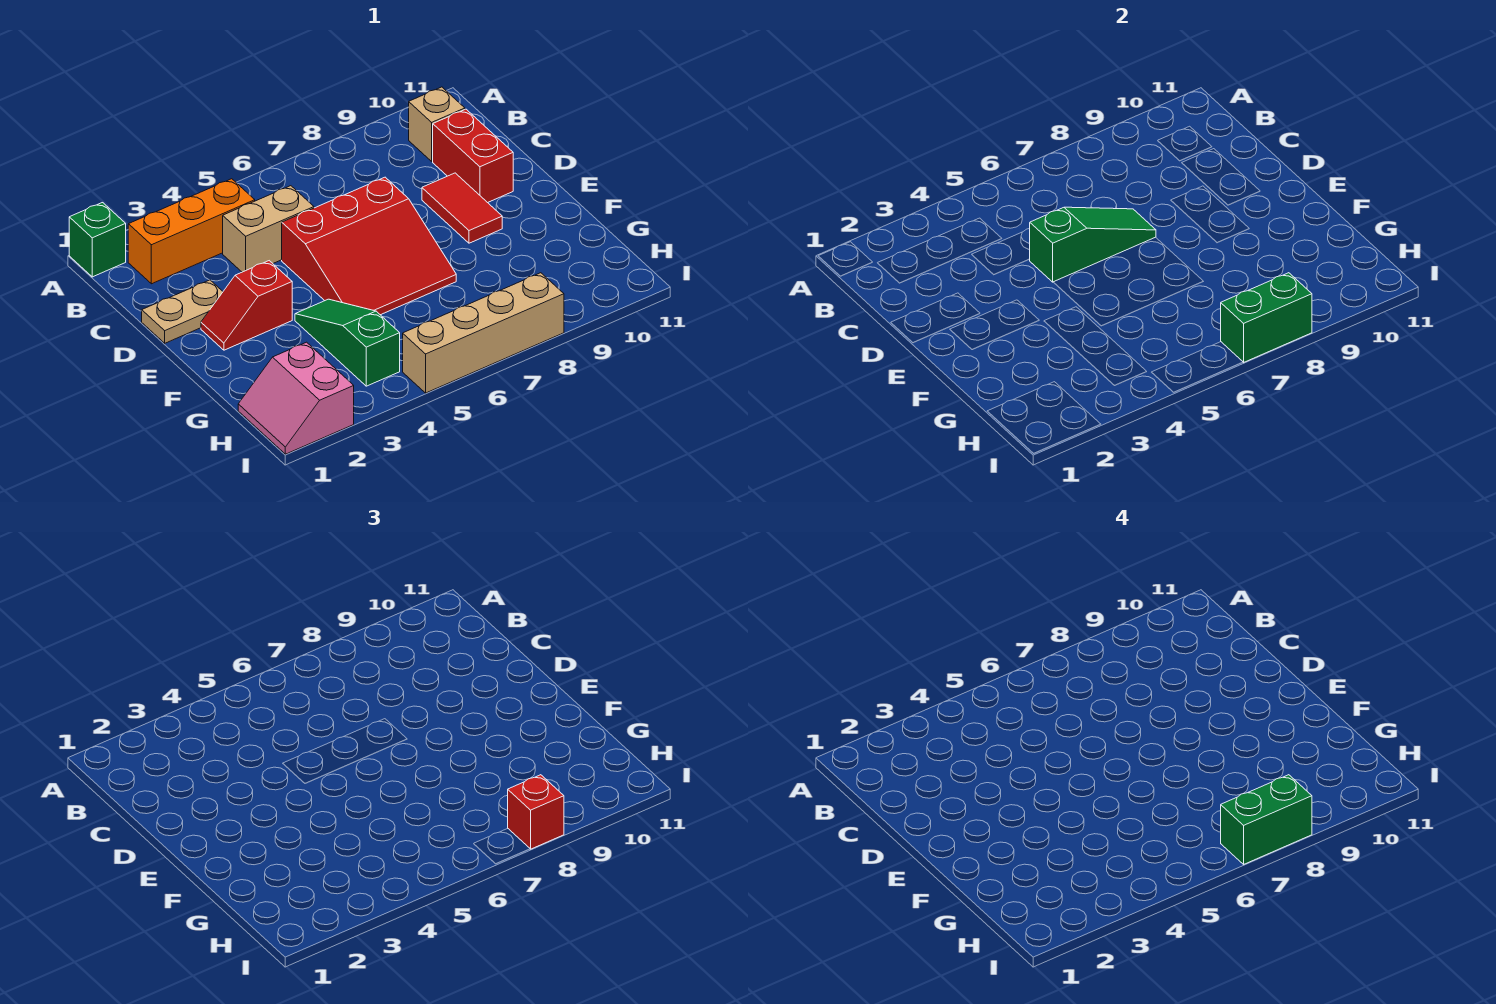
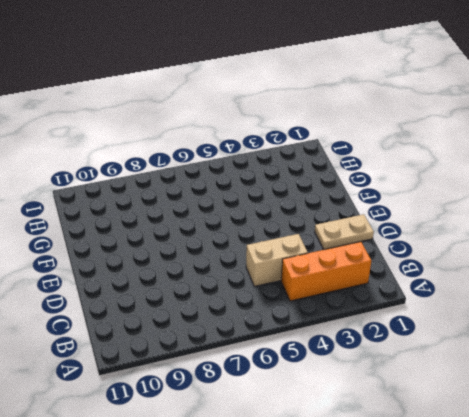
none -> green 1x1 brick [69,203,126,277]
none -> tan 1x1 brick [409,87,465,161]
none -> red 1x2 brick [433,109,513,203]

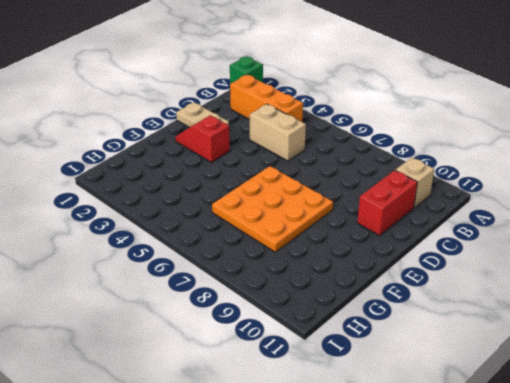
orange 3x3 plate [212,166,333,252] -> red 3x3 slope [282,177,456,315]
none -> red 1x2 tile [422,173,502,243]
none -> green 1x3 slope [295,299,400,386]
none -> pink 2x2 slope [238,342,354,454]

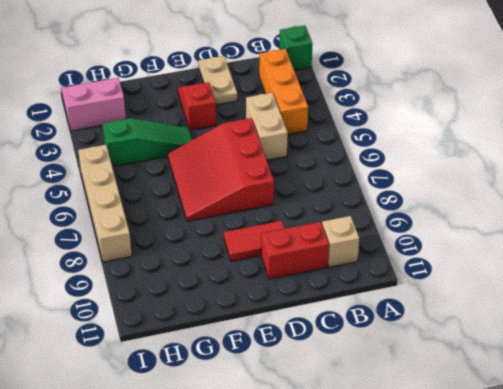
none -> green 1x3 slope [1030,207,1156,282]
none -> green 1x2 brick [1221,273,1312,362]
none -> red 1x1 brick [508,775,564,849]

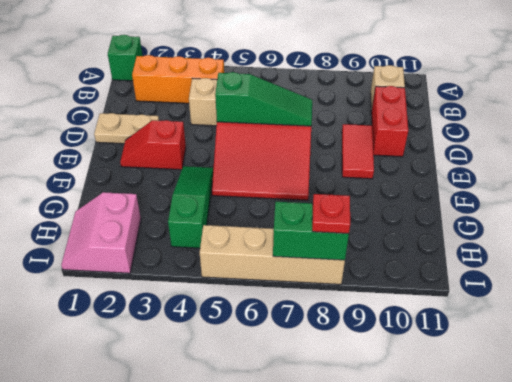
red 1x1 plate [312,194,350,234] -> red 1x1 brick [508,775,564,849]
none -> green 1x2 brick [1221,775,1312,864]

